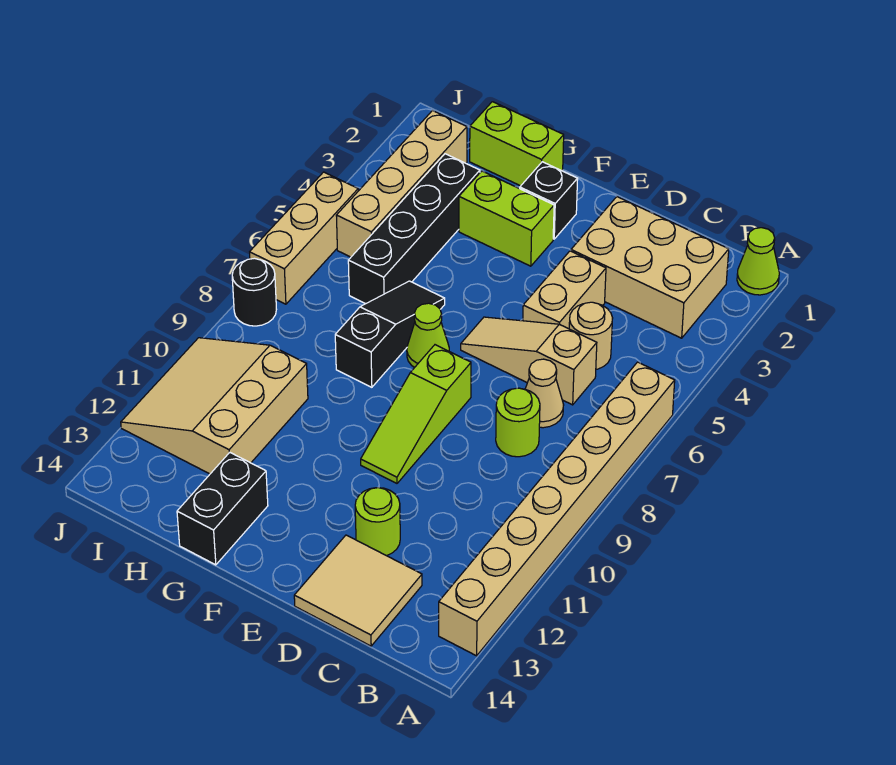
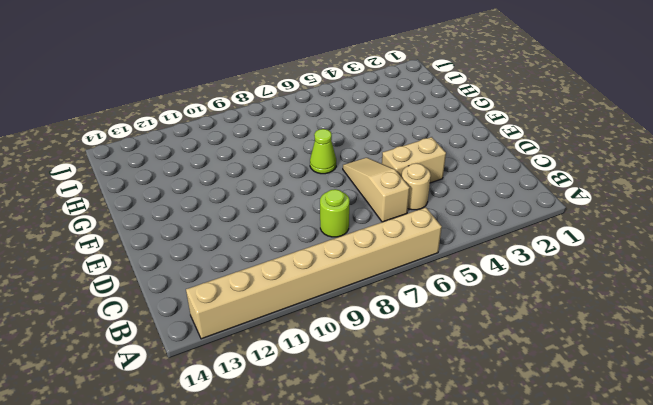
none -> lime 1x1 cone [737,228,779,295]
none -> tan 2x3 brick [571,197,729,338]
none -> tan 1x1 cone [525,359,564,428]

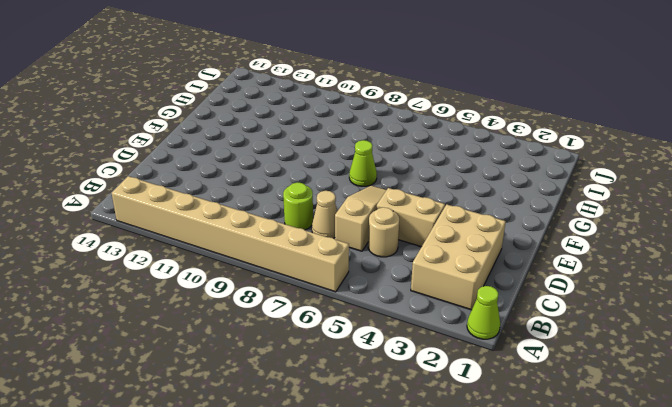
none -> tan 2x2 tile [294,535,422,646]
none -> lime 1x1 round brick [355,488,400,556]
none -> lime 1x3 slope [361,345,471,483]

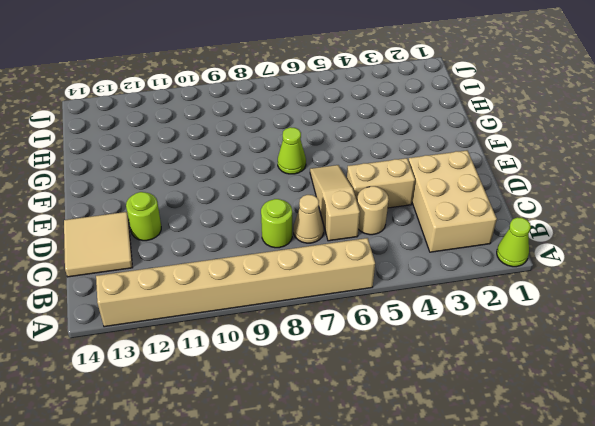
none -> lime 1x3 slope [361,345,471,483]
none -> black 1x1 brick [520,162,578,239]
none -> lime 1x2 brick [459,171,554,266]

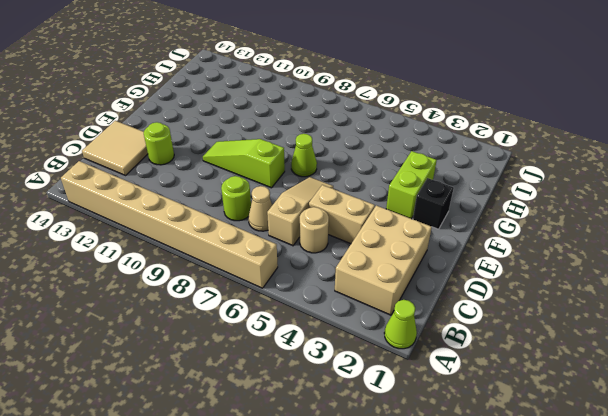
none -> lime 1x2 brick [470,102,564,186]
none -> black 1x3 slope [335,281,445,387]
none -> black 1x2 brick [177,452,268,565]

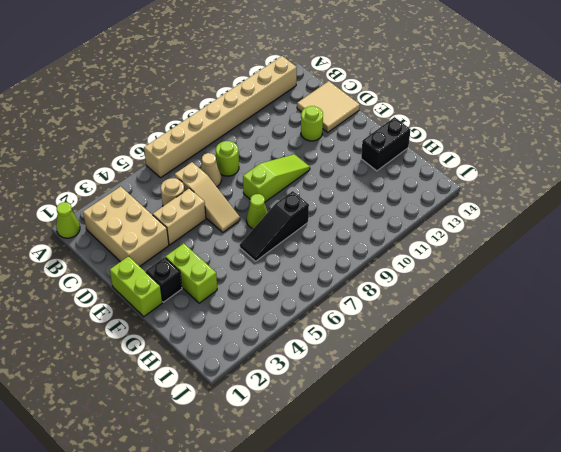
lime 1x2 brick [110,256,162,317] -> lime 1x2 brick moved to [470,102,564,186]
none -> black 1x4 brick [348,154,480,304]
none -> tan 3x3 slope [121,338,308,474]
none -> tan 1x4 brick [336,110,467,257]

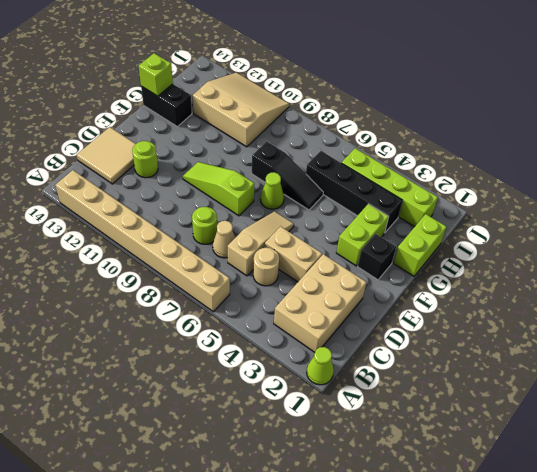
lime 1x1 brick [139,53,173,96] -> none
lime 1x4 brick [342,148,438,227] -> tan 1x4 brick [336,110,467,257]
none -> tan 1x3 brick [250,172,358,304]
none -> black 1x1 round brick [232,258,276,326]

